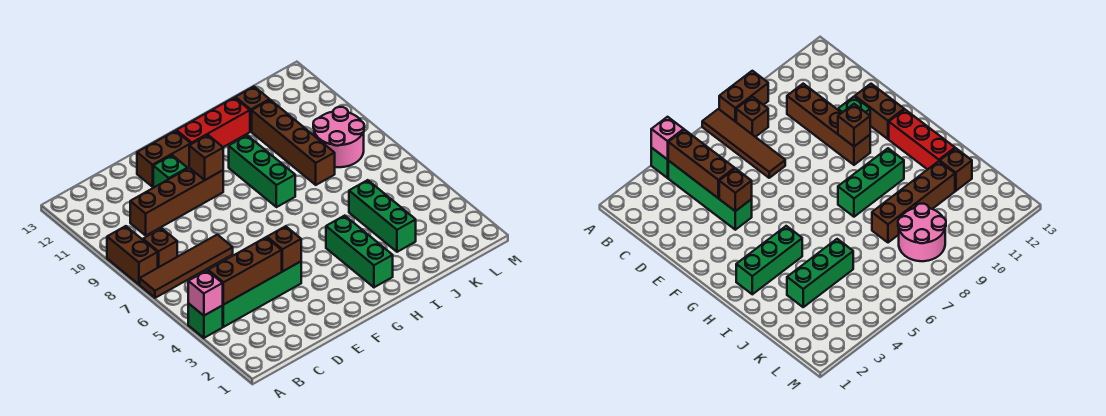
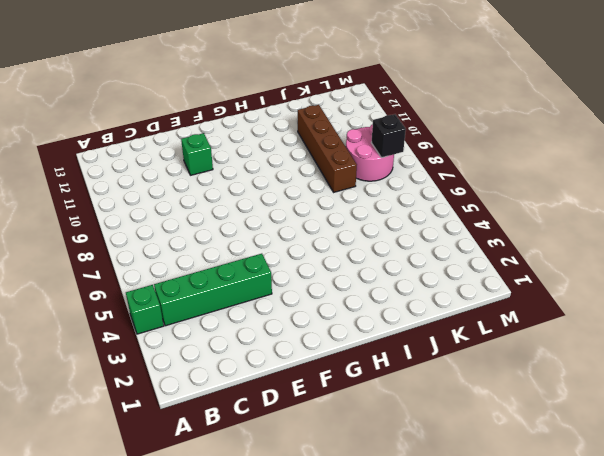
black 1x1 brick [371,114,406,158] -> none
none -> brown 1x4 tile [140,235,233,298]
none -> brown 1x2 brick [107,226,158,284]
none -> brown 1x1 brick [143,228,177,268]

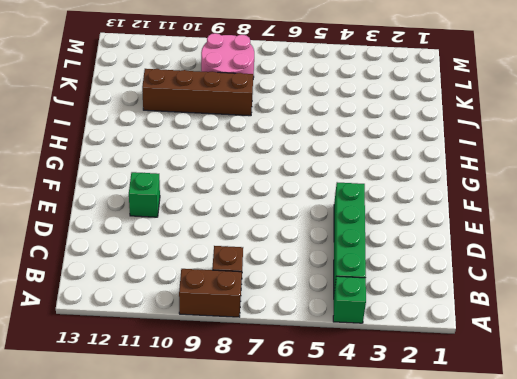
none -> brown 1x4 tile [140,235,233,298]
none -> brown 1x4 brick [130,168,223,235]
none -> brown 1x2 brick [137,131,191,187]

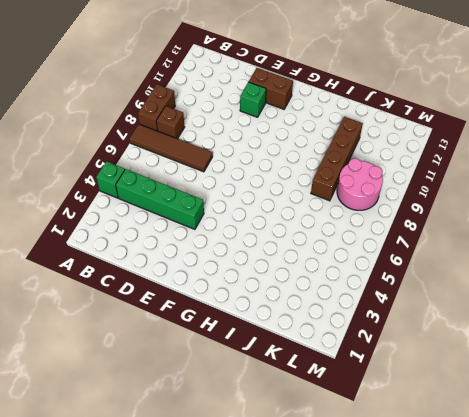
none -> brown 1x4 brick [130,168,223,235]
none -> red 1x3 brick [176,98,250,147]
none -> green 1x3 brick [326,216,393,287]

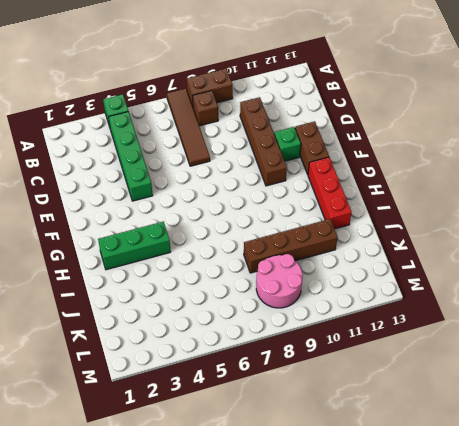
none -> green 1x3 brick [229,135,295,207]
none -> green 1x3 brick [349,180,416,252]
none -> brown 1x1 brick [235,87,270,131]

